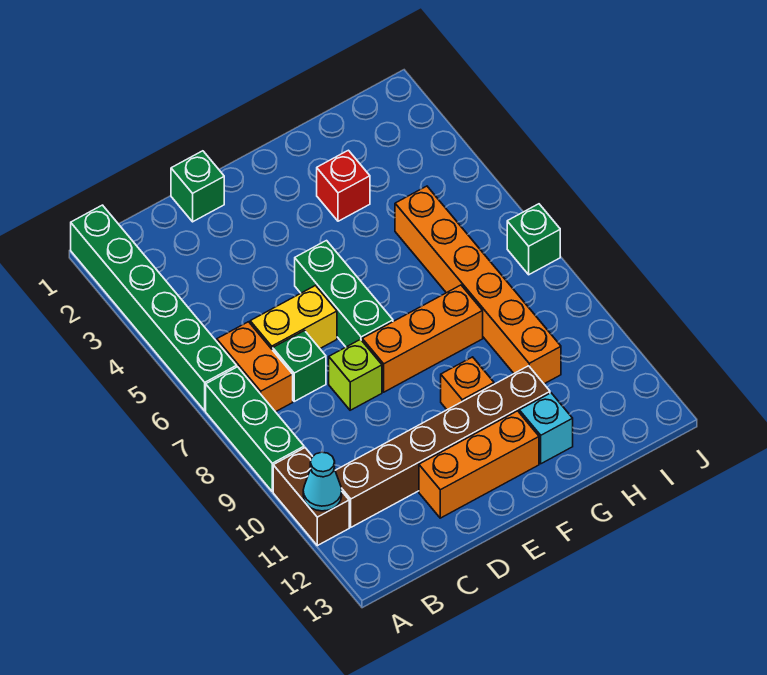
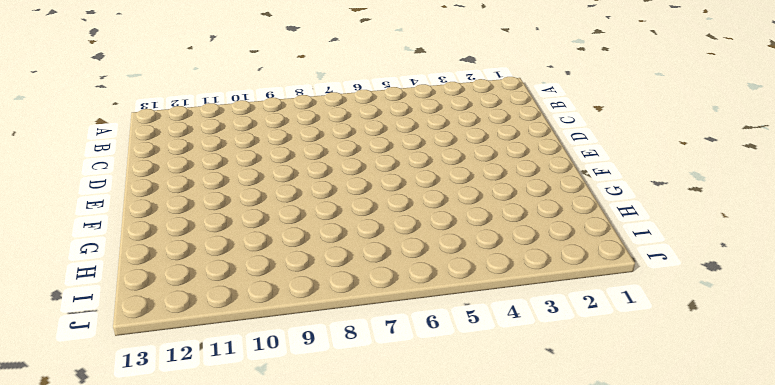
none -> green 1x6 brick [71,205,237,411]
none -> green 1x3 brick [206,367,304,492]
none -> brown 1x2 brick [273,448,349,546]

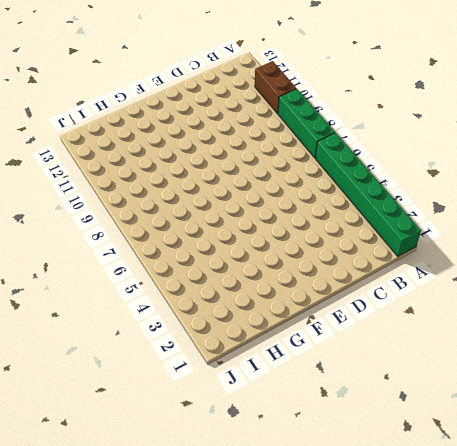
none -> orange 1x2 brick [217,322,293,412]
none -> brown 1x6 brick [335,366,550,527]
none -> yellow 1x2 brick [250,286,337,350]

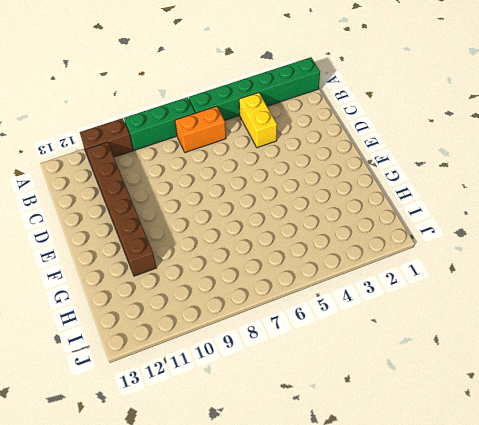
yellow 1x2 brick [239,93,277,148] -> yellow 1x2 brick moved to [250,286,337,350]
none -> green 1x1 brick [273,331,326,401]
none -> green 1x1 brick [171,151,224,222]
none -> lime 1x1 brick [329,339,382,410]

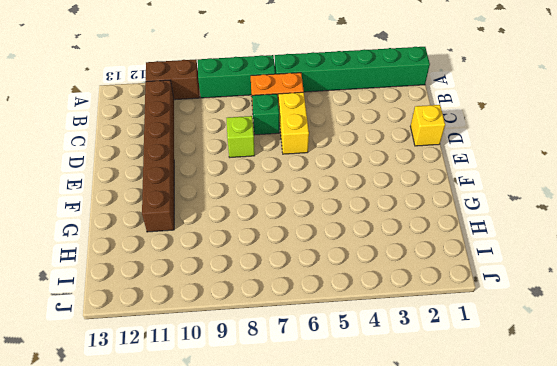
yellow 1x1 brick [410,105,445,146] -> green 1x1 brick [171,151,224,222]
none -> orange 1x3 brick [419,411,539,518]
none -> green 1x3 brick [295,241,393,347]
none -> orange 1x3 brick [362,285,483,392]

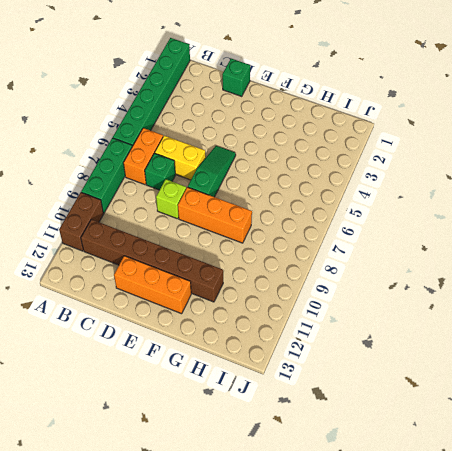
green 1x3 slope [188,146,236,197] -> green 1x3 brick [295,241,393,347]
none -> orange 1x1 brick [441,357,494,410]
none -> red 1x1 brick [317,150,370,221]
none -> cyan 1x1 brick [519,393,573,464]

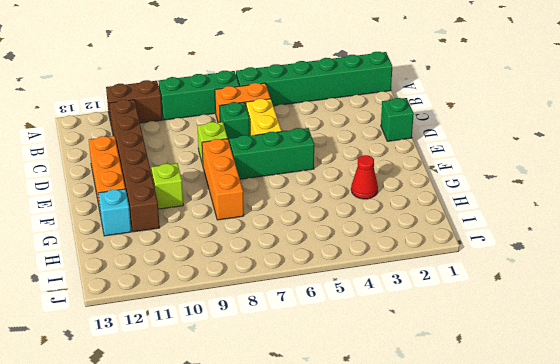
lime 1x1 brick [151,164,183,209] -> orange 1x1 brick [441,357,494,410]
red 1x1 cone [351,155,378,199] -> red 1x1 brick [317,150,370,221]
none -> orange 1x6 brick [395,186,561,384]
none -> green 1x1 brick [507,204,560,275]
none -> cyan 1x1 cone [303,452,342,511]

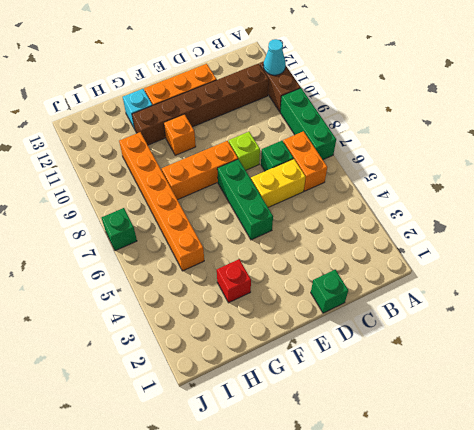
none -> green 1x6 brick [71,205,237,411]

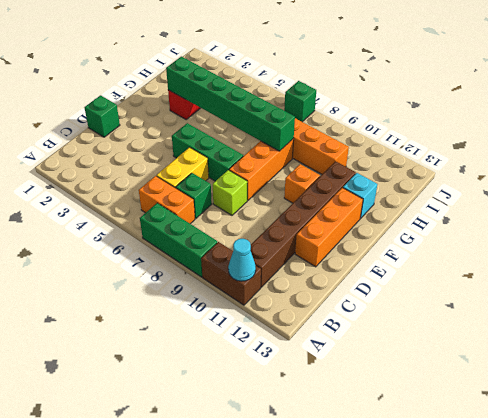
green 1x6 brick [166,57,295,151] -> green 1x6 brick moved to [71,205,237,411]

